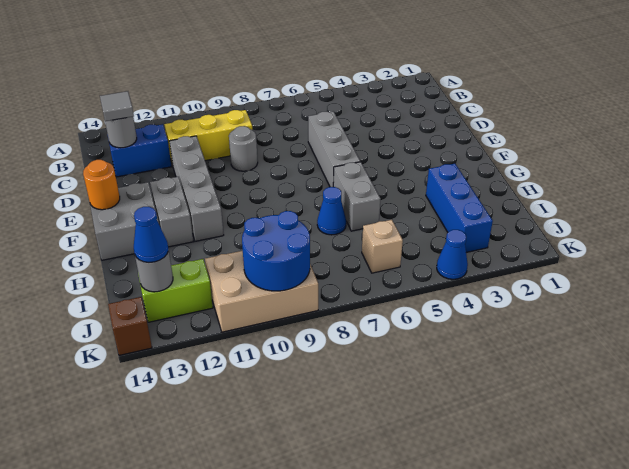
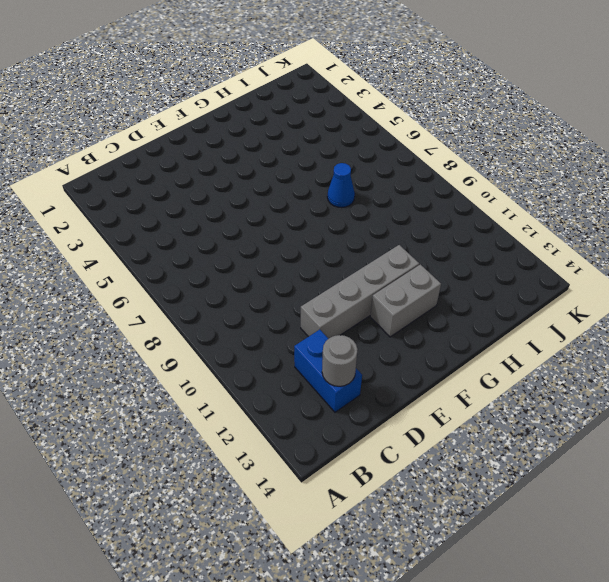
none -> yellow 1x3 brick [164,110,252,165]
none -> grey 1x3 brick [308,111,360,187]
none -> grey 1x1 round brick [229,126,258,171]

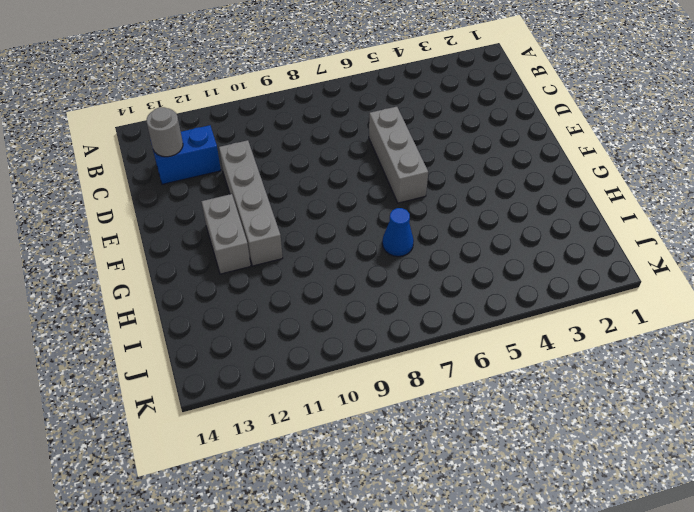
none -> yellow 1x3 brick [164,110,252,165]
none -> grey 1x1 round brick [229,126,258,171]
none -> grey 2x2 brick [90,182,159,260]

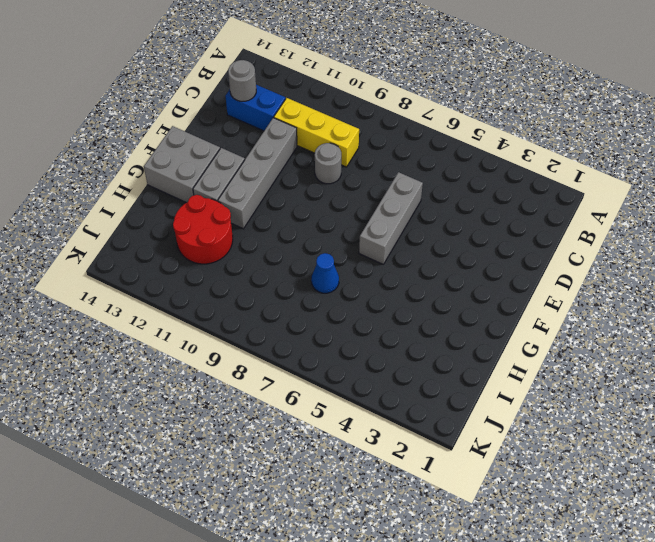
red 2x2 round brick [173,195,233,264] -> none
none -> grey 1x2 brick [333,162,380,231]
none -> blue 1x3 brick [426,164,493,252]
none -> tan 1x1 brick [362,220,403,273]

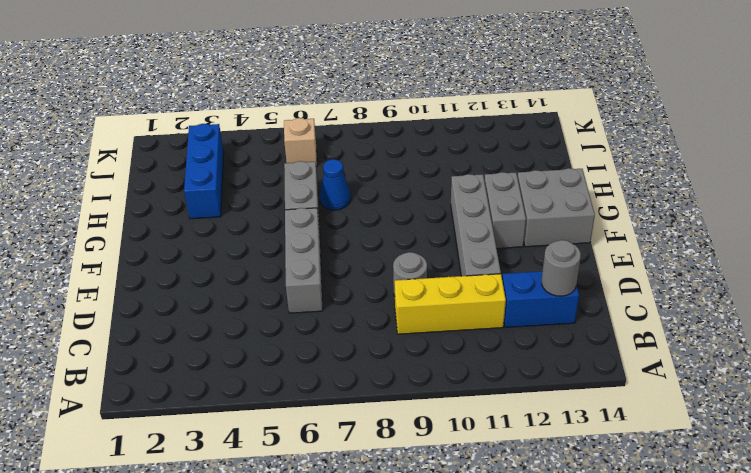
none -> tan 2x3 brick [205,251,318,332]
none -> lime 1x2 brick [138,259,213,322]
none -> blue 1x1 cone [437,230,468,279]

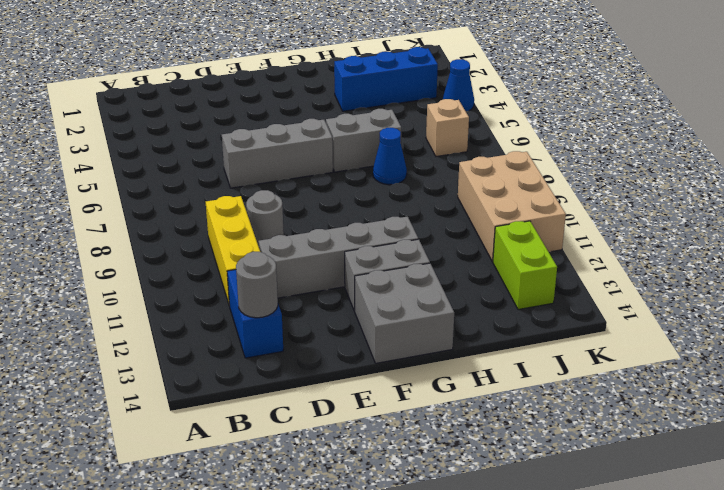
none -> brown 1x1 brick [108,297,152,355]
none -> orange 1x1 round brick [83,160,120,210]
none -> blue 2x2 round brick [242,211,310,291]

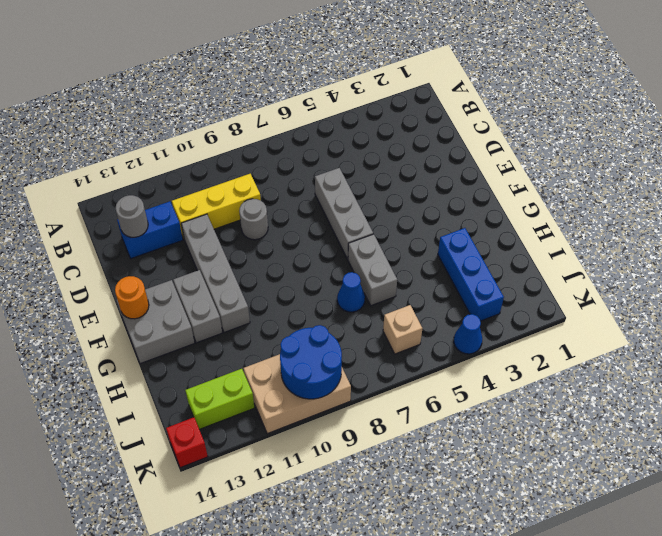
red 1x1 brick [166,417,208,468] -> brown 1x1 brick [108,297,152,355]
none -> grey 1x1 round brick [135,249,173,292]
none -> grey 1x1 tile [100,91,134,121]
none -> blue 1x1 cone [134,207,168,263]

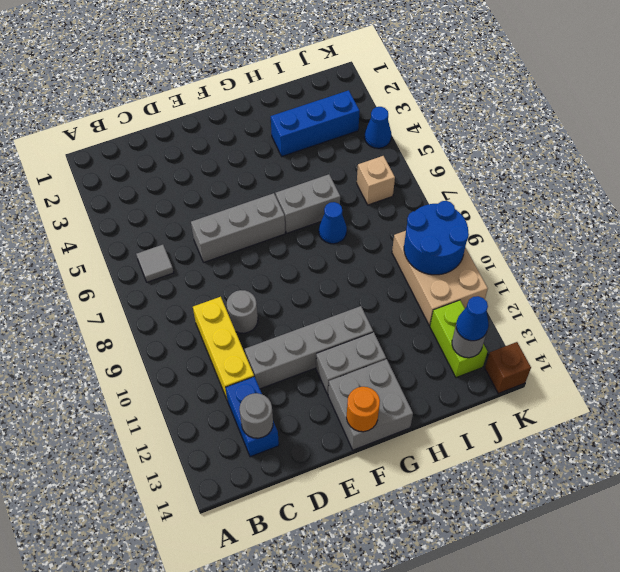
grey 1x1 tile [136,245,174,282] -> grey 1x1 tile moved to [100,91,134,121]

